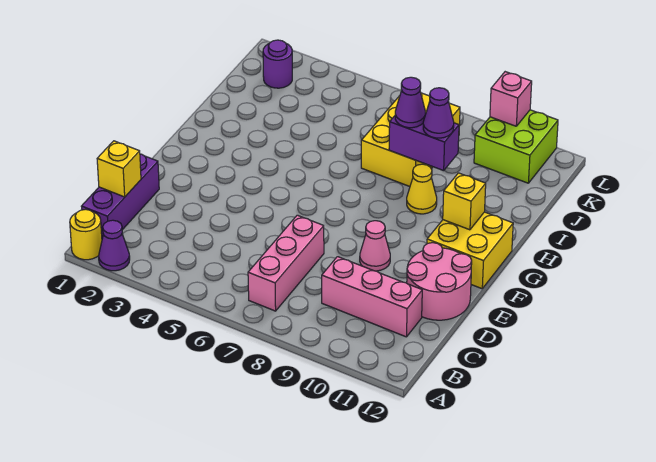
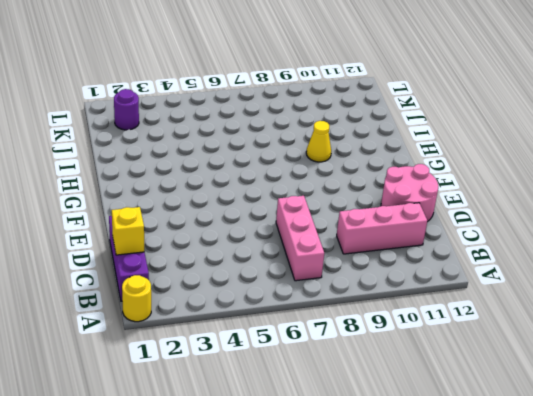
none -> purple 1x1 cone [99,220,130,271]
none -> pink 1x1 cone [360,221,390,271]
none -> yellow 2x2 brick [427,212,513,289]

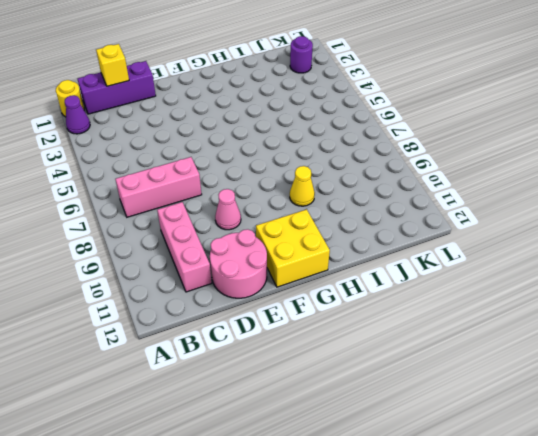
none -> yellow 2x3 brick [361,93,460,186]
none -> lime 2x2 brick [474,110,558,183]
none -> yellow 1x1 brick [443,173,486,230]

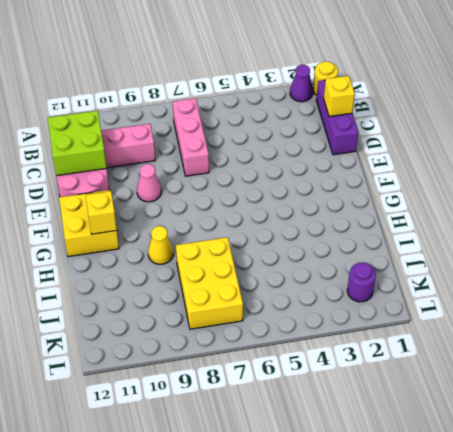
lime 2x2 brick [48,111,107,176] -> lime 2x2 brick moved to [474,110,558,183]
none -> purple 1x2 brick [389,112,459,171]
none -> pink 1x1 brick [490,72,532,126]
none -> purple 1x1 cone [395,77,425,128]

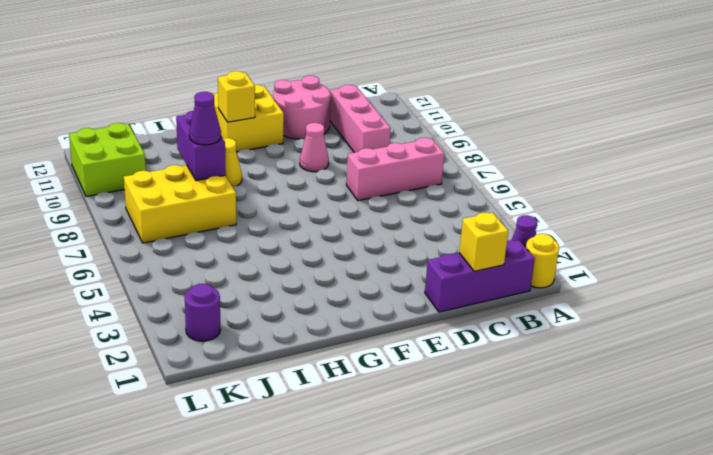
none -> pink 1x1 brick [490,72,532,126]
none -> purple 1x1 cone [423,88,454,138]

